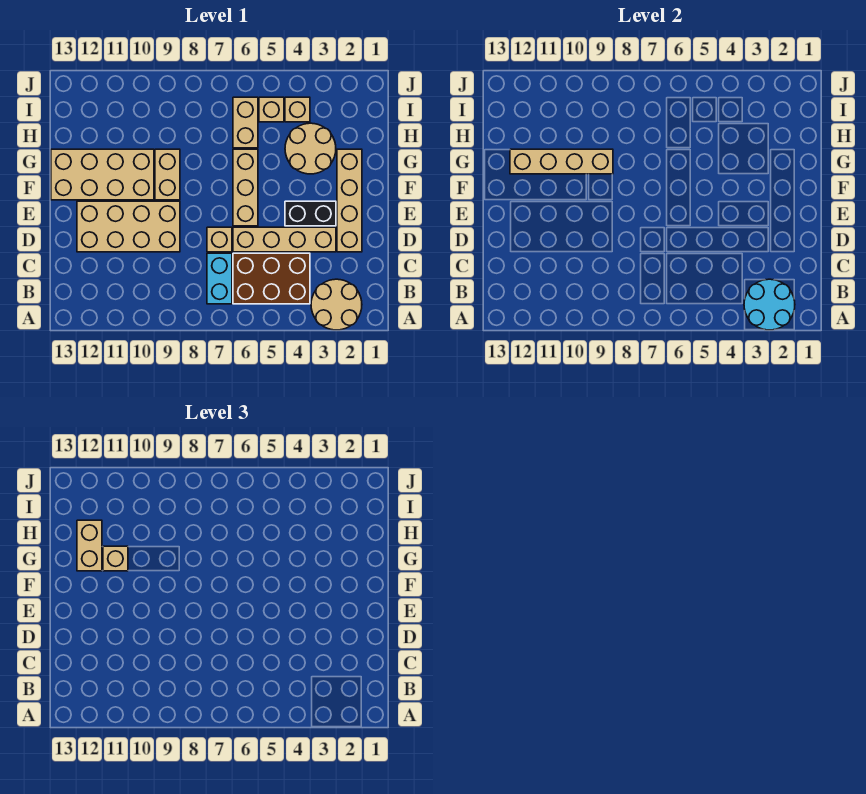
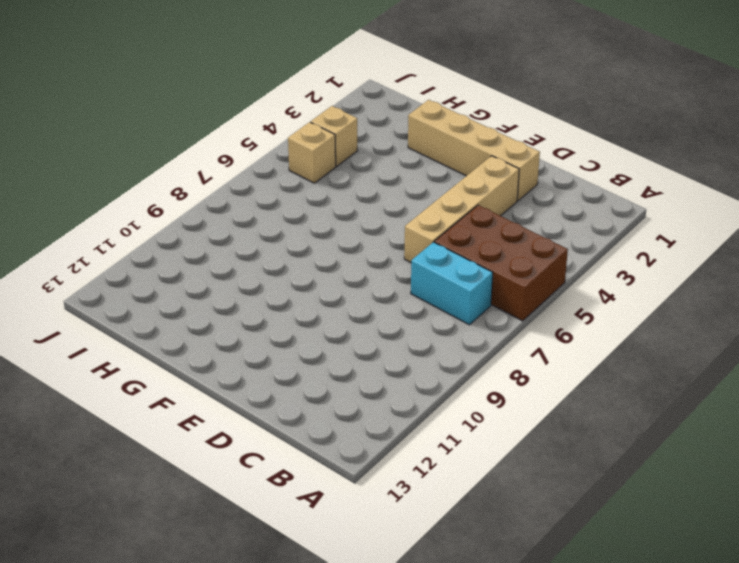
brown 2x3 brick [435,205,568,321] -> brown 2x3 brick turned to [233,253,310,304]
none -> tan 2x2 round brick [311,279,362,330]
none -> tan 1x1 brick [207,227,232,252]
none -> tan 2x4 brick [77,201,180,252]

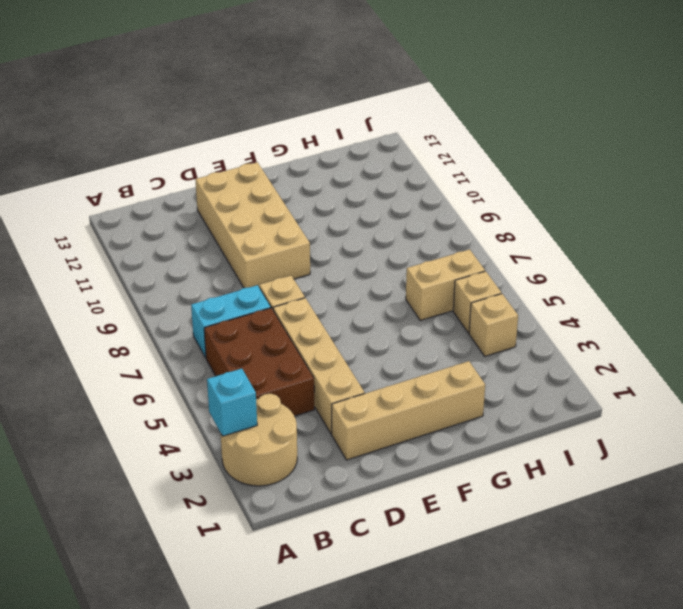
cyan 1x1 brick [207,368,257,436] -> cyan 2x2 round brick [744,279,795,330]
none -> black 1x2 brick [285,201,336,226]
none -> tan 1x3 brick [233,149,258,226]
none -> tan 1x2 brick [155,149,180,200]

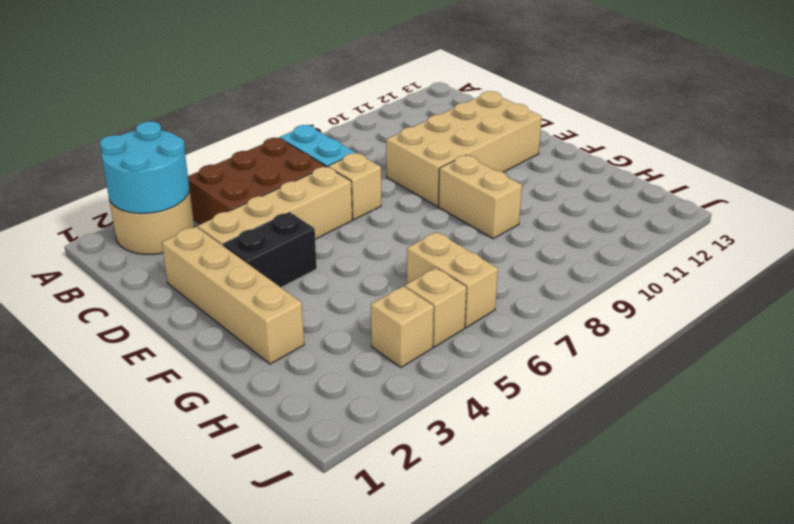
none -> tan 1x3 brick [233,149,258,226]
none -> tan 2x4 brick [51,149,154,200]
none -> tan 2x2 round brick [285,123,336,174]

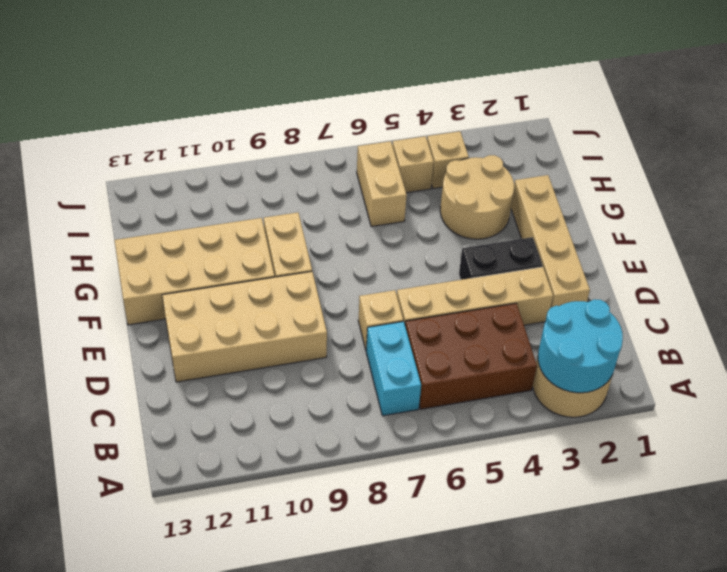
none -> tan 1x3 brick [233,149,258,226]
none -> tan 1x4 brick [510,149,613,174]
none -> tan 1x1 brick [103,546,128,571]

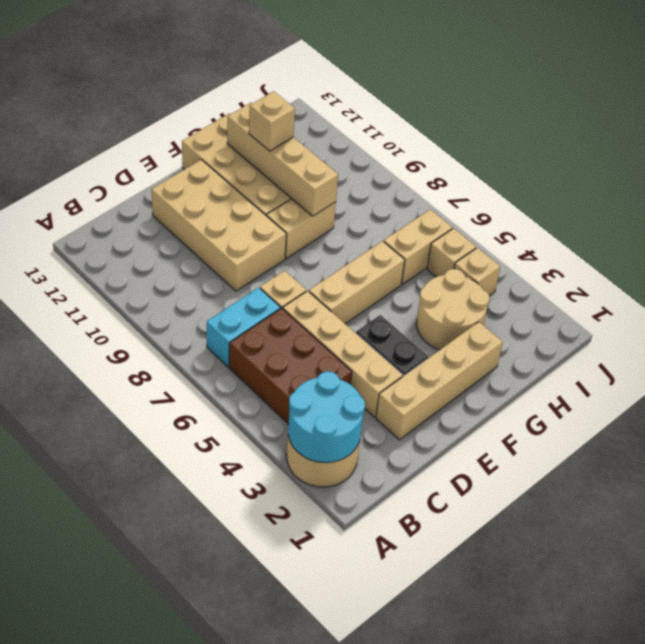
none -> tan 1x2 brick [77,520,102,571]

